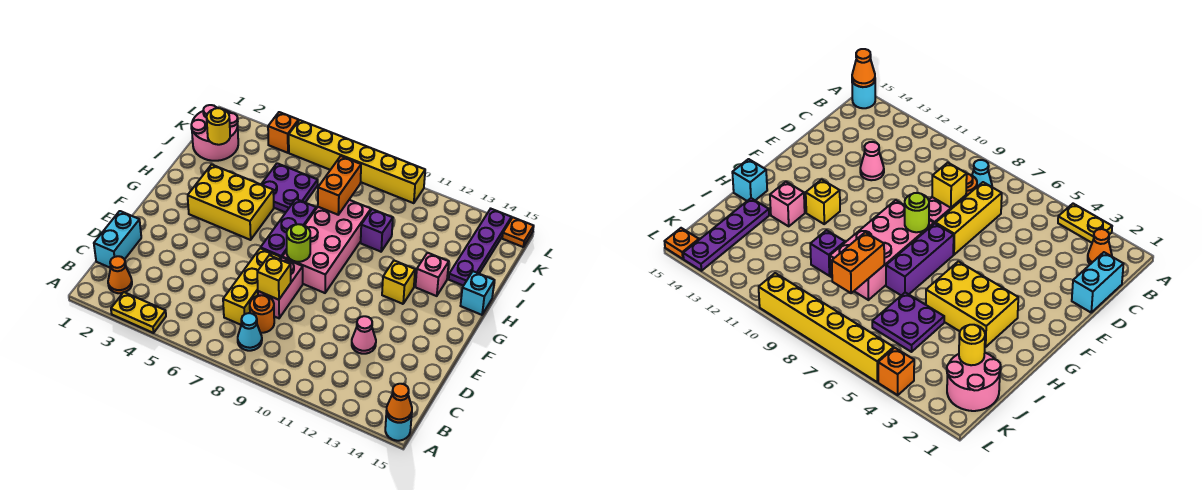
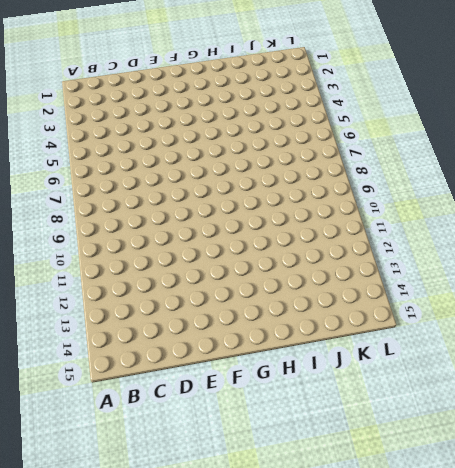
none -> yellow 1x2 plate [111,292,166,333]
none -> cyan 1x1 round brick [385,411,412,441]
none -> orange 1x1 cone [108,256,132,293]

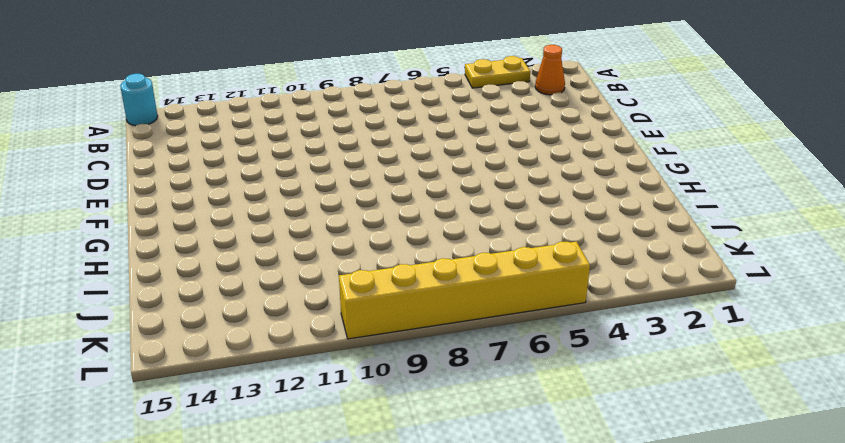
none -> cyan 1x1 cone [238,313,262,351]
none -> cyan 1x2 brick [94,211,141,268]
none -> yellow 1x3 brick [223,248,281,325]

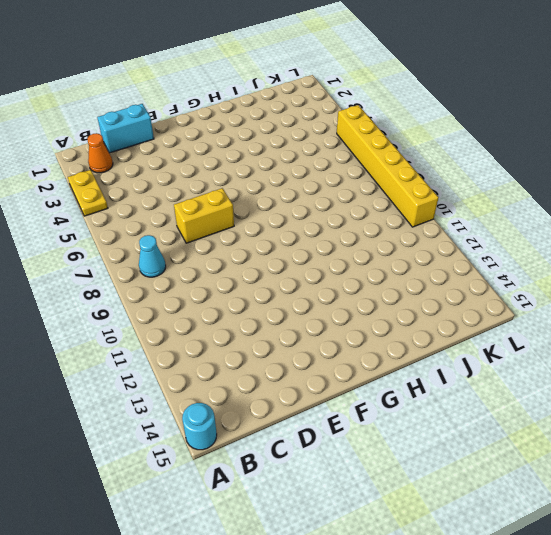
yellow 1x2 brick [174,188,234,243] -> yellow 1x3 brick [223,248,281,325]
none -> orange 1x1 round brick [250,295,274,333]
none -> pink 1x2 brick [258,258,303,318]
none -> pink 1x1 cone [352,316,376,354]

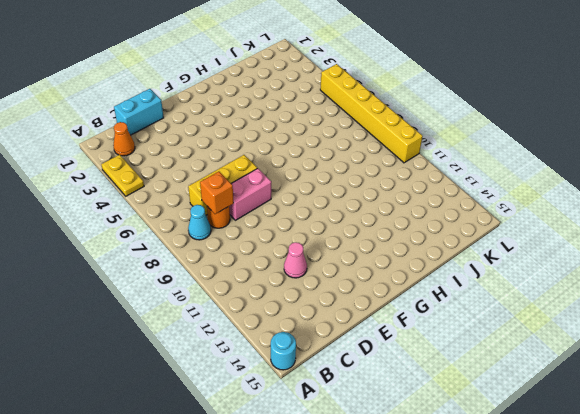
orange 1x1 brick [200,172,234,214] -> orange 1x1 brick moved to [268,112,299,153]
none -> purple 1x3 brick [261,199,316,258]
none -> pink 2x4 brick [282,200,371,293]
none -> yellow 2x3 brick [188,165,274,240]

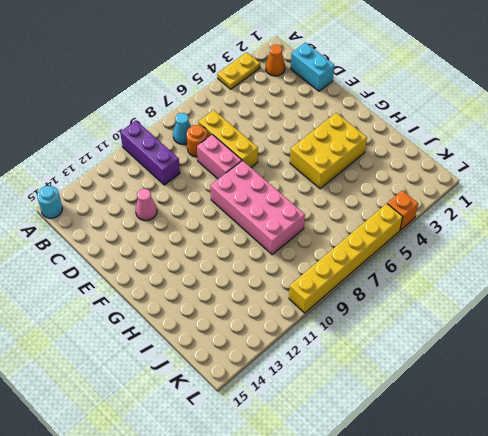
purple 1x3 brick [120,121,180,185] -> purple 1x3 brick moved to [261,199,316,258]
none -> yellow 1x1 brick [382,261,415,304]
none -> pink 1x1 brick [416,253,449,296]
none -> cyan 1x1 brick [461,271,494,315]

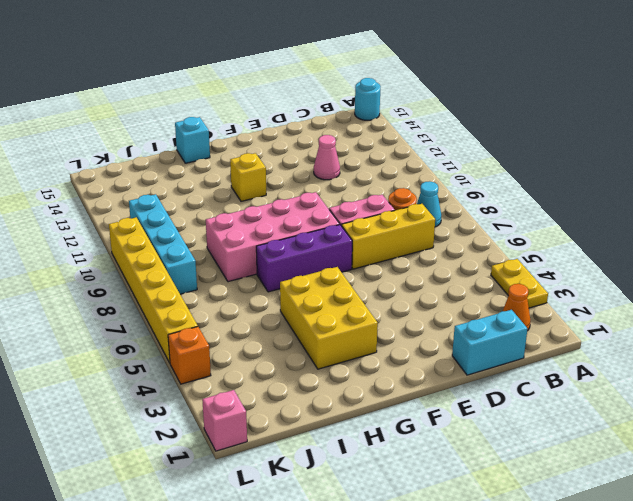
cyan 1x4 brick [129,194,197,294] -> none
pink 1x1 brick [202,390,247,451] -> pink 1x1 brick moved to [416,253,449,296]
none -> purple 2x2 plate [261,163,318,212]
none -> purple 1x1 brick [361,209,393,252]
none -> purple 1x4 plate [449,209,511,286]

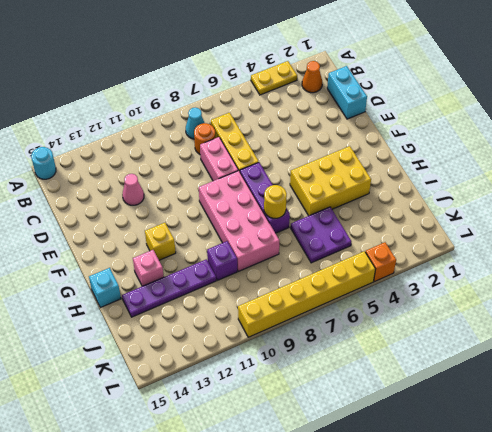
yellow 1x1 round brick [264,185,287,218] -> yellow 1x1 round brick moved to [207,108,230,145]
purple 1x4 plate [122,259,216,317] -> purple 1x4 plate turned to [449,209,511,286]
none -> pink 2x2 round brick [191,105,238,161]
none -> orange 1x1 plate [502,218,534,247]
none -> orange 1x1 cone [387,384,412,422]

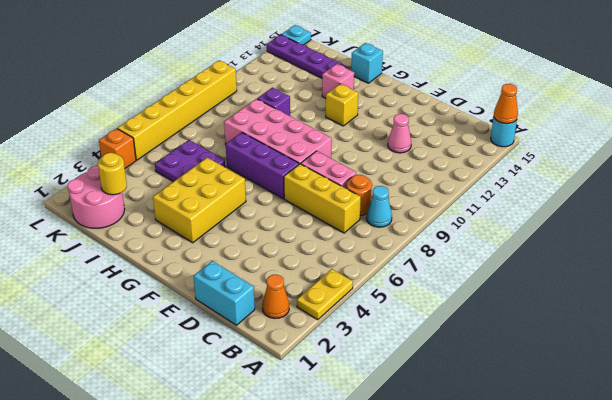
cyan 1x1 plate [281,25,311,45] -> orange 1x1 plate [502,218,534,247]
none -> yellow 1x1 brick [257,255,291,300]
none -> lime 1x1 round brick [287,224,310,262]
none -> orange 1x2 brick [318,156,361,215]

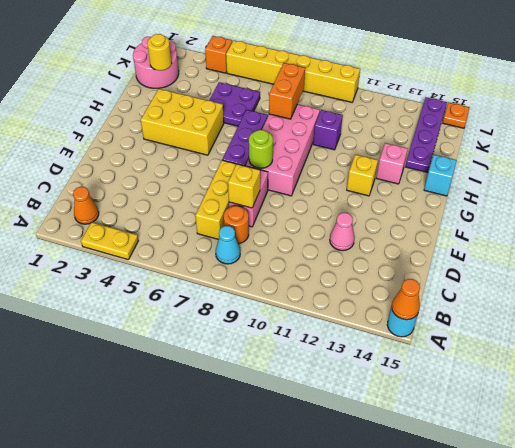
none -> cyan 1x2 brick [94,211,141,268]

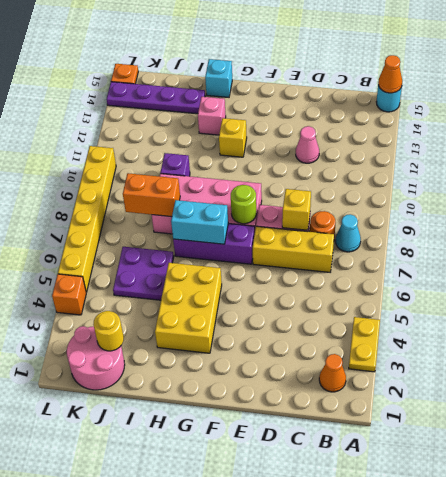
cyan 1x2 brick [171,200,228,244] -> cyan 1x2 brick moved to [94,211,141,268]

